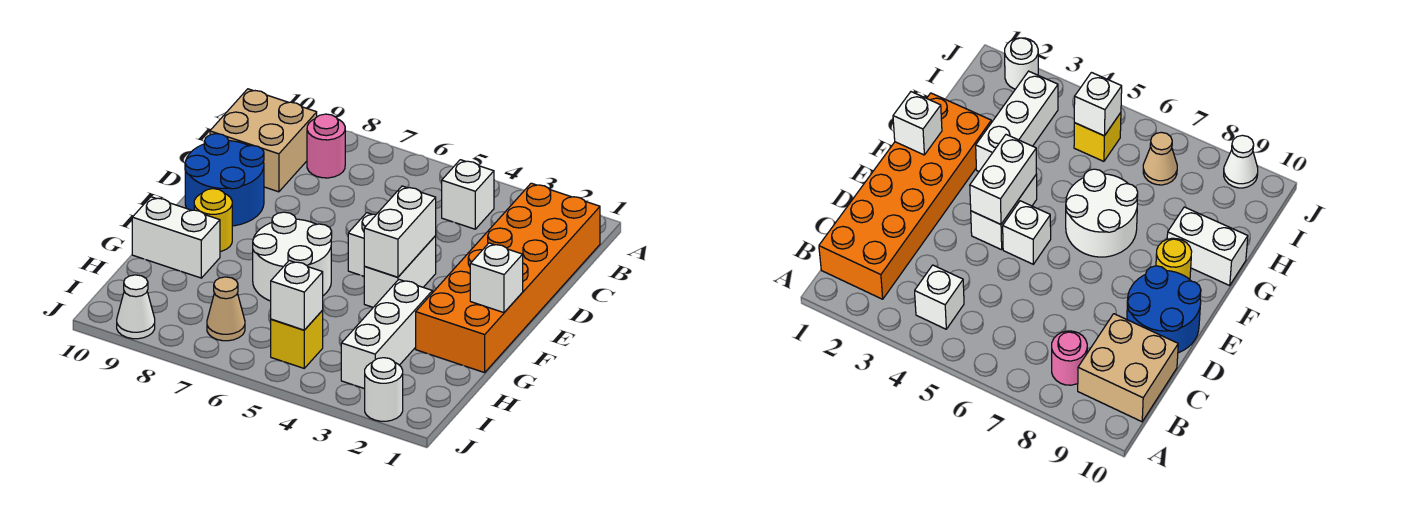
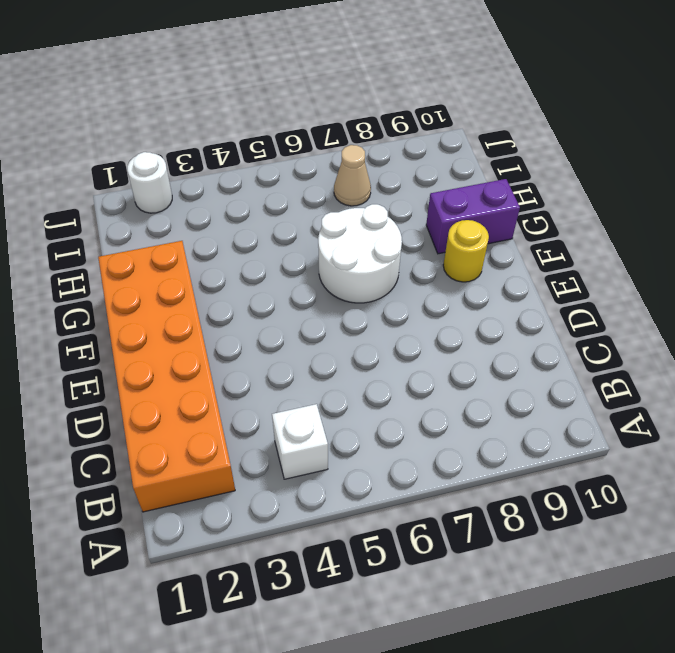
purple 1x2 brick [426,179,520,254] -> white 1x2 brick [132,197,220,278]
none -> pink 1x1 round brick [307,114,345,178]
none -> tan 2x2 brick [210,89,317,192]
none -> blue 2x2 round brick [185,134,264,226]

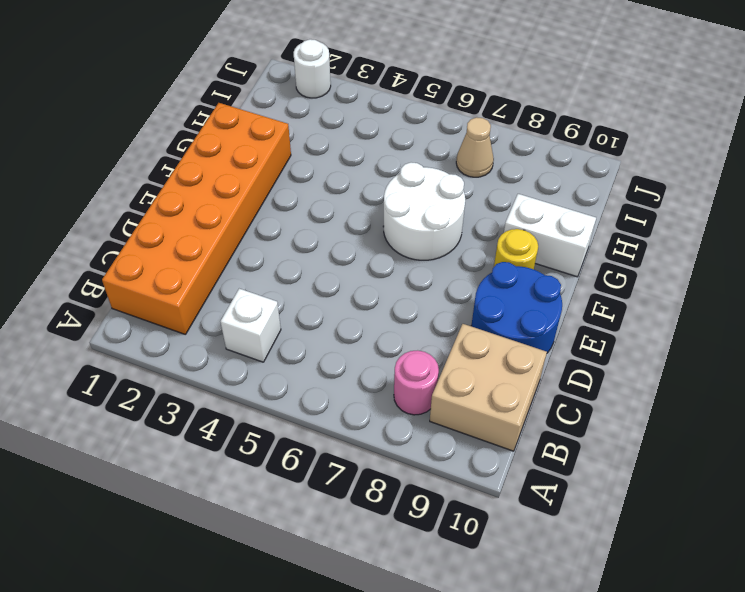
none -> white 1x2 brick [364,235,436,307]
none -> white 1x1 brick [348,213,376,276]
none -> white 1x3 brick [341,280,432,389]

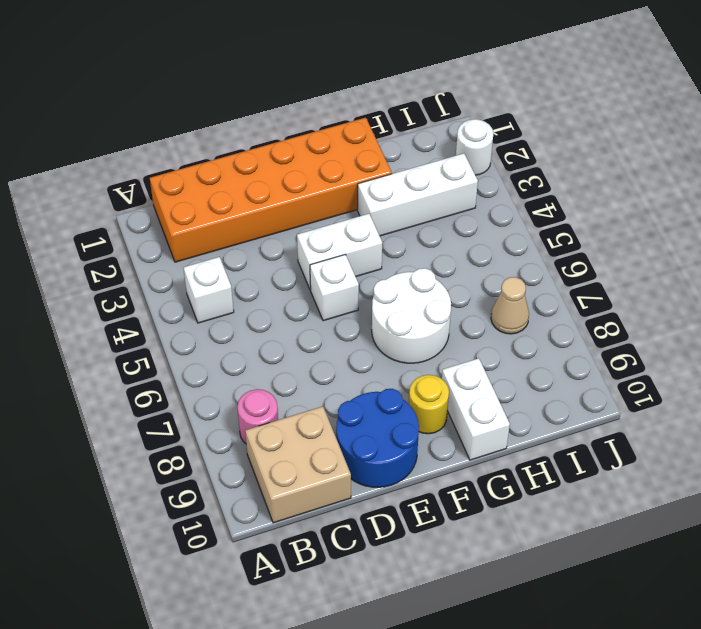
none -> yellow 1x1 brick [271,310,323,368]
none -> white 1x1 cone [117,275,155,339]
none -> white 1x2 brick [364,186,436,277]

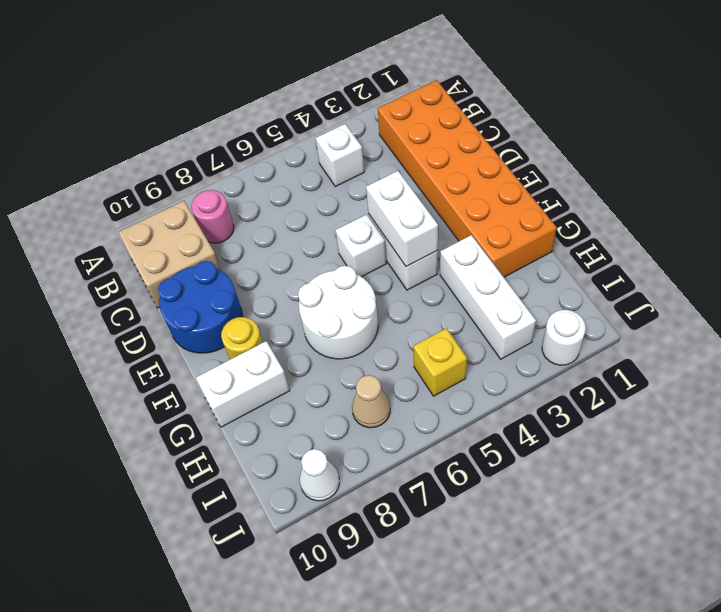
none -> white 1x1 brick [470,243,523,313]
none -> white 1x1 brick [271,261,323,330]

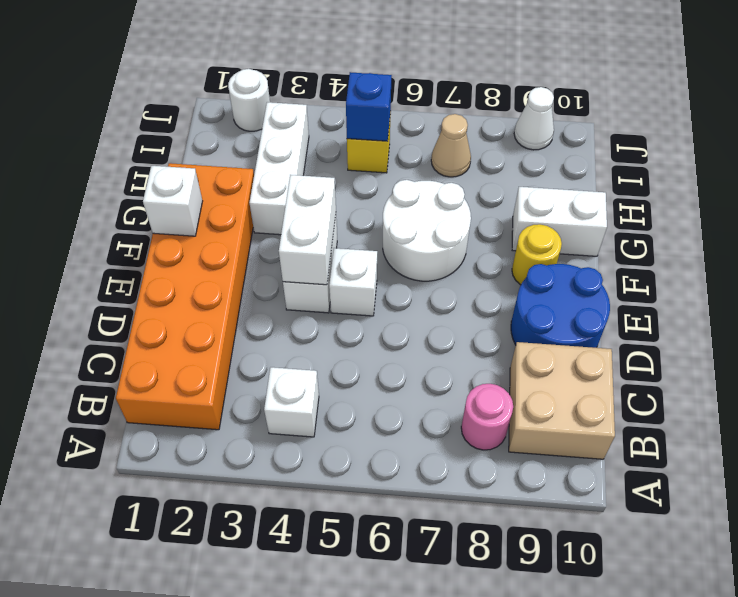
blue 1x1 brick [346,72,392,141] -> white 1x1 brick [271,261,323,330]

